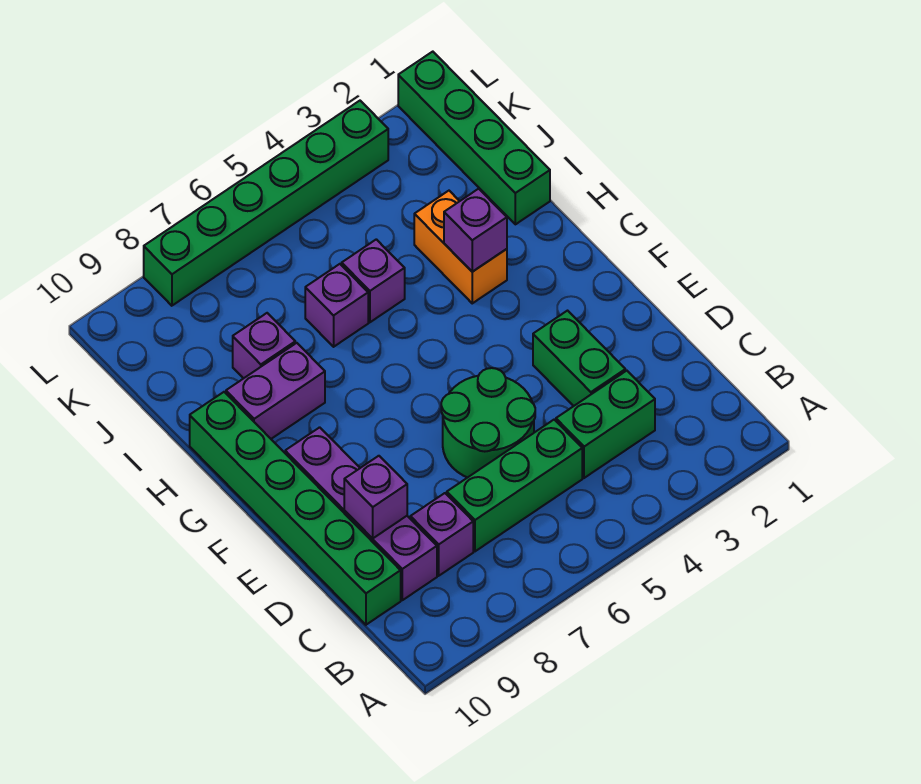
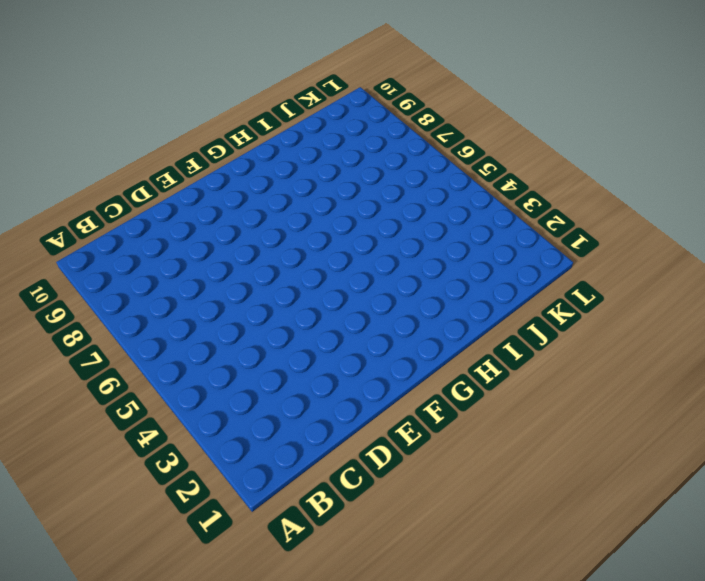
none -> green 1x2 brick [556,371,655,478]
none -> green 1x3 brick [447,420,582,551]
none -> purple 1x1 brick [410,493,473,576]

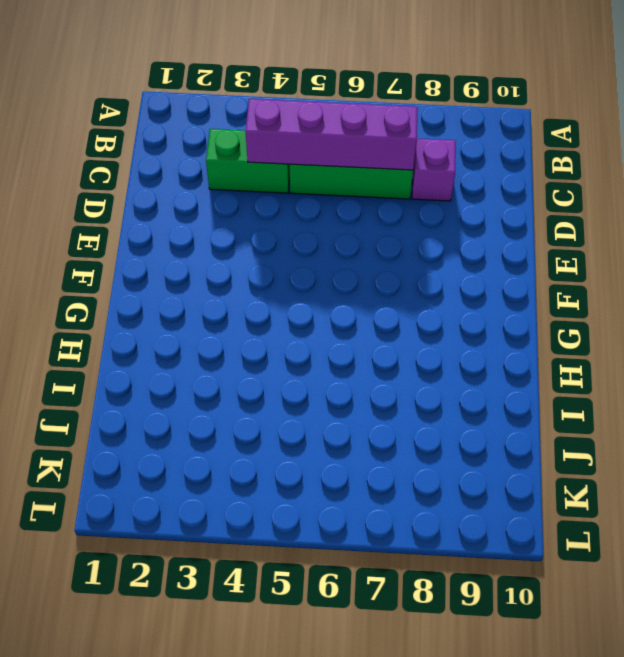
purple 1x4 brick [245,99,418,170] -> purple 1x4 brick turned to [285,427,437,600]
none -> green 1x6 brick [190,392,401,625]
none -> green 1x2 brick [533,311,625,406]
none -> green 2x2 round brick [441,368,535,478]

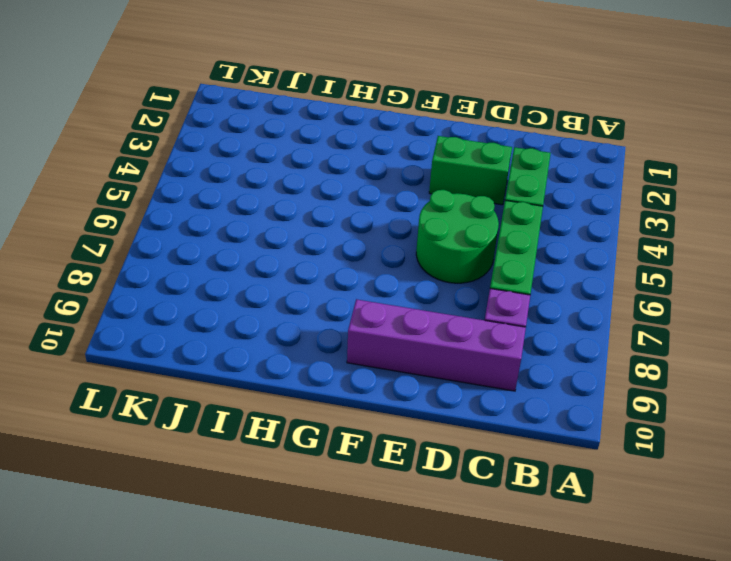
none -> green 1x6 brick [190,392,401,625]
none -> orange 1x2 brick [414,191,507,303]
none -> purple 1x2 brick [226,343,325,439]

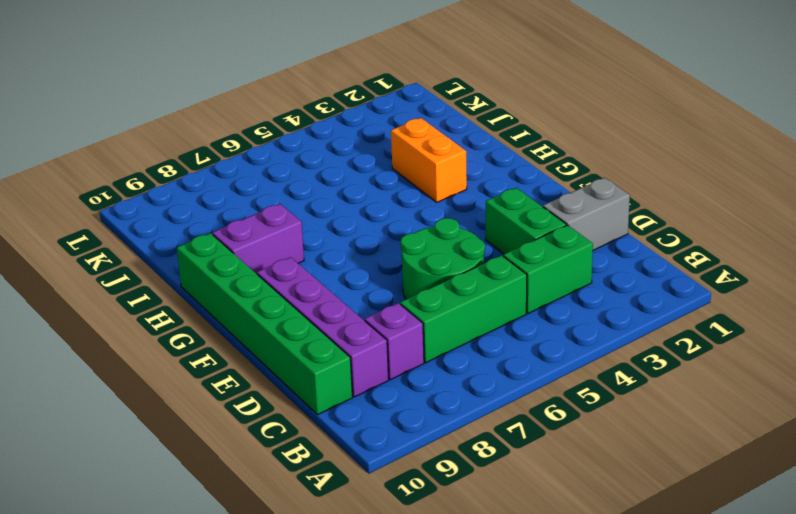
grey 1x2 brick [543,177,630,250] -> none
none -> green 1x4 brick [398,52,550,224]
none -> purple 1x1 brick [342,239,405,322]
none -> purple 1x1 brick [305,264,368,347]

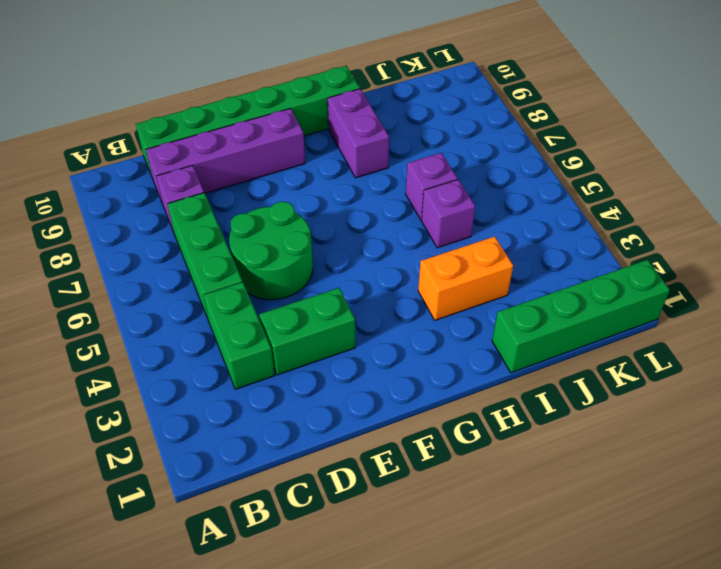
none -> purple 1x1 brick [233,313,295,378]
none -> green 1x6 brick [144,101,388,306]
none -> purple 1x1 brick [344,456,407,539]

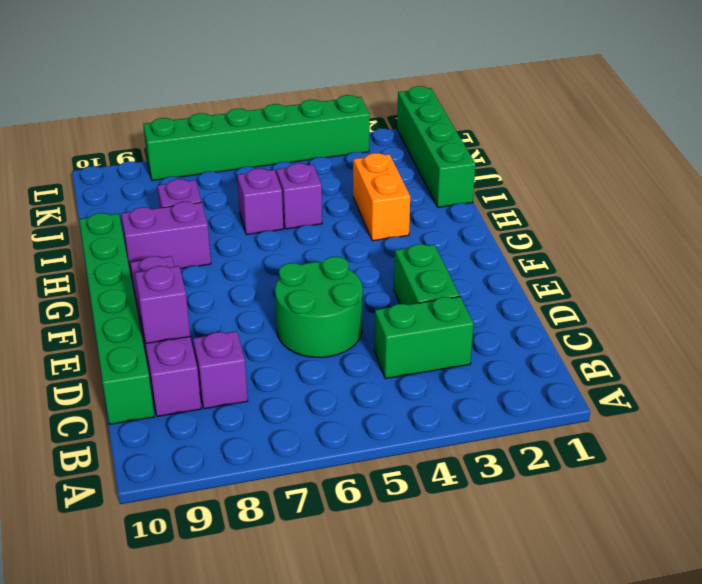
none -> green 1x3 brick [447,420,582,551]
none -> purple 1x1 brick [444,189,507,272]

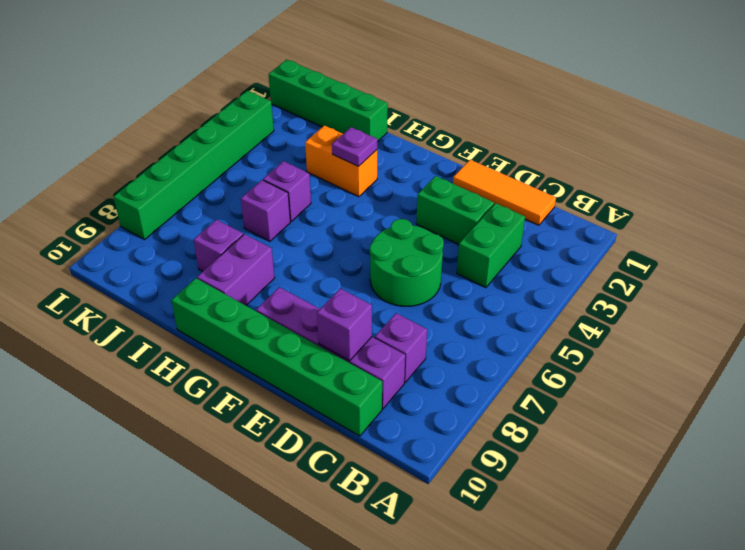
orange 1x3 tile [453,160,556,225] -> none
purple 1x1 plate [332,127,377,166] -> purple 1x1 brick [444,189,507,272]
none -> green 1x3 brick [447,420,582,551]

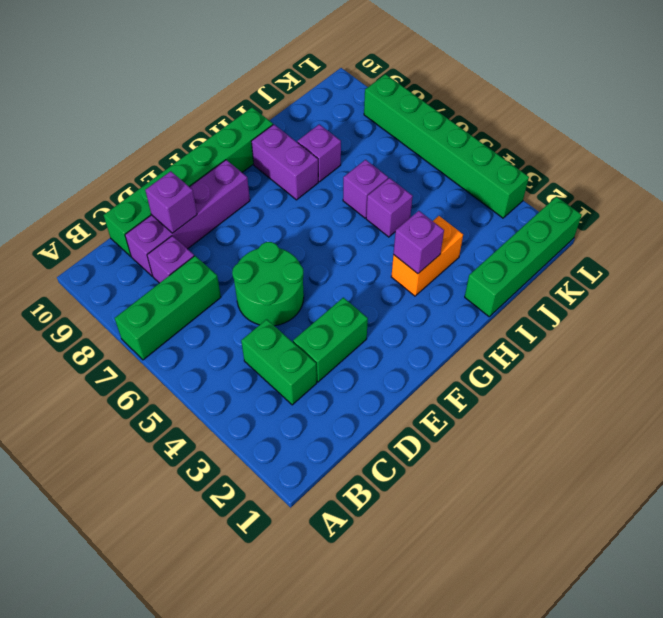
green 1x3 brick [115,256,221,360] -> green 1x3 brick turned to [447,420,582,551]

